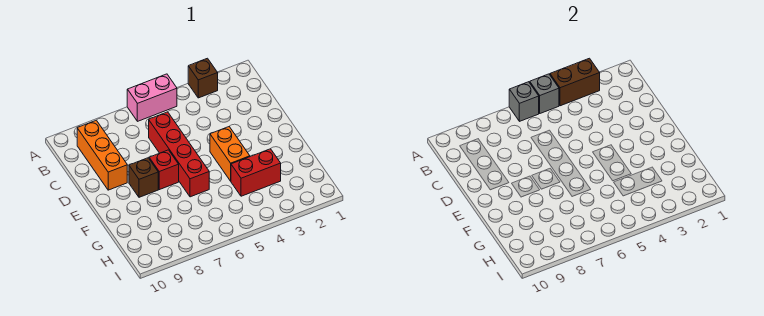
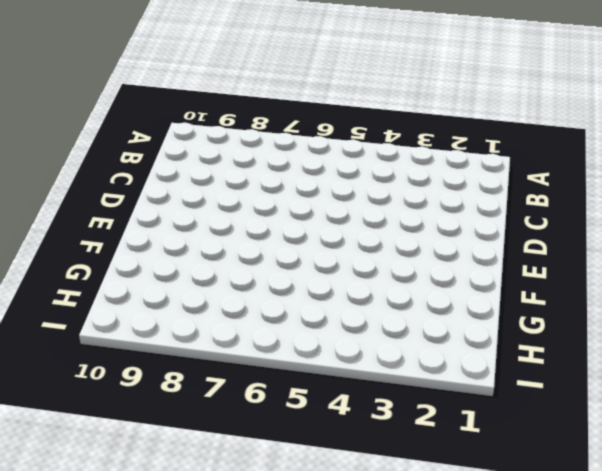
none -> brown 1x1 brick [188,58,218,98]
none -> pink 1x2 brick [127,74,177,121]

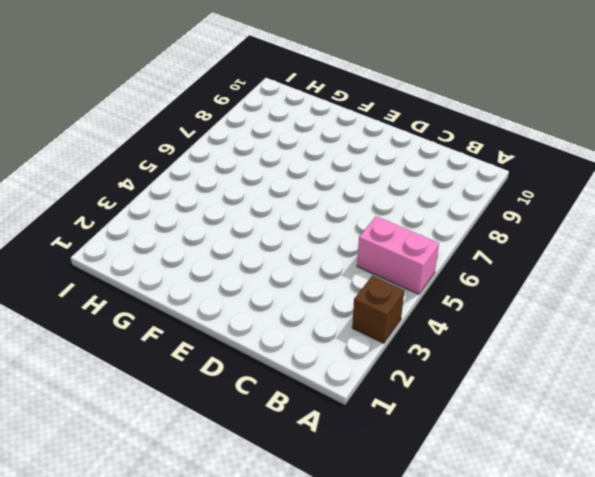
pink 1x2 brick [357,216,439,294] -> pink 1x2 brick turned to [127,74,177,121]
none -> orange 1x3 brick [77,120,127,190]
none -> red 1x4 brick [149,112,209,197]

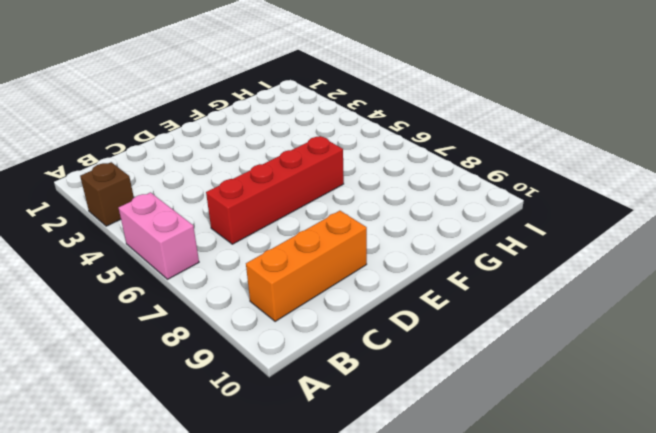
none -> orange 1x2 brick [210,127,250,181]
none -> red 1x1 brick [149,150,179,190]

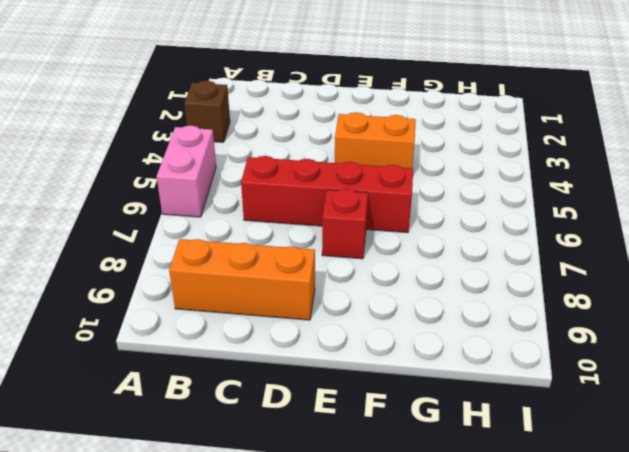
none -> brown 1x1 brick [129,158,158,197]
none -> red 1x2 brick [231,149,281,196]

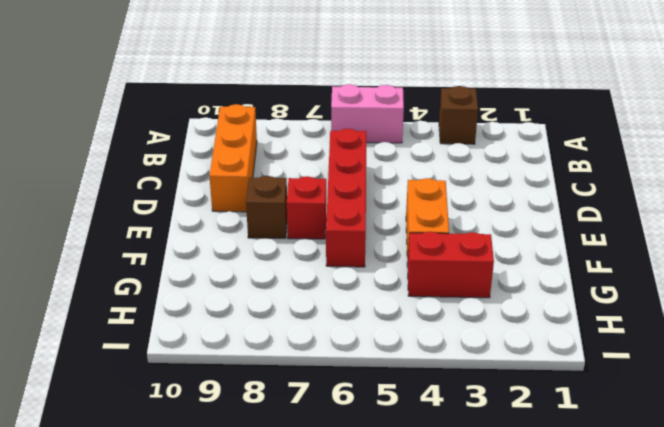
none -> brown 1x2 brick [550,58,600,106]
none -> grey 1x1 brick [530,74,559,113]

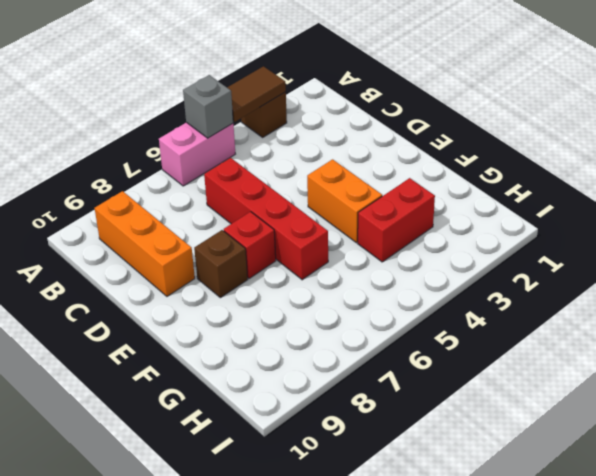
brown 1x2 tile [227,66,286,122] -> brown 1x2 brick [550,58,600,106]
none -> grey 1x1 brick [509,82,539,121]

